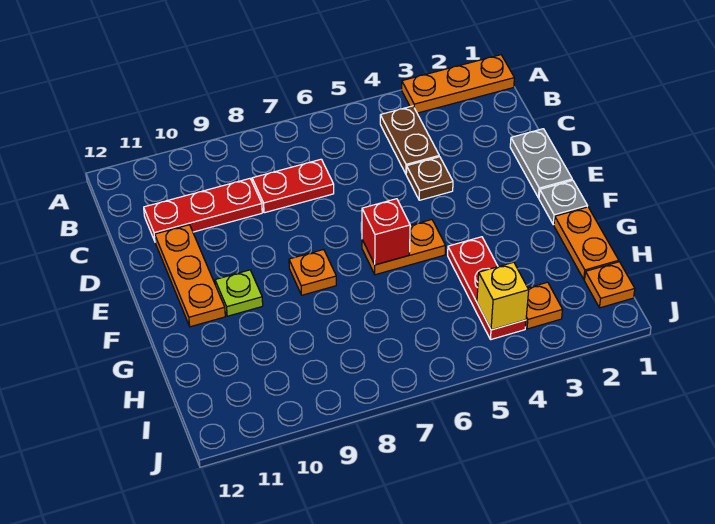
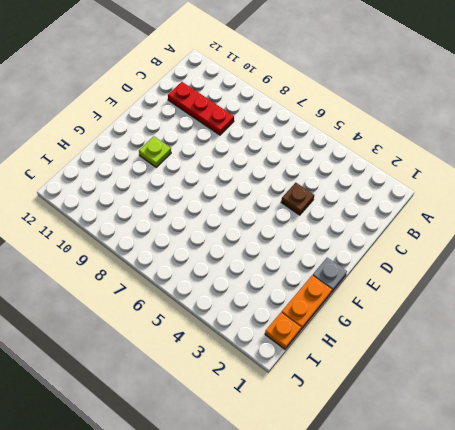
none -> orange 1x3 plate [402,55,514,113]
none -> brown 1x2 plate [380,106,439,173]
none -> red 1x2 plate [252,159,334,213]

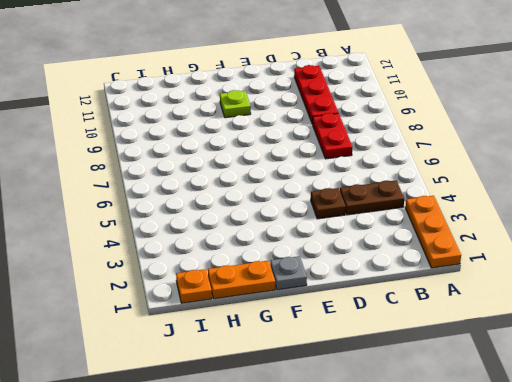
none -> grey 1x2 plate [510,129,572,198]
none -> orange 1x3 plate [155,225,225,327]
none -> orange 1x2 plate [362,220,446,275]

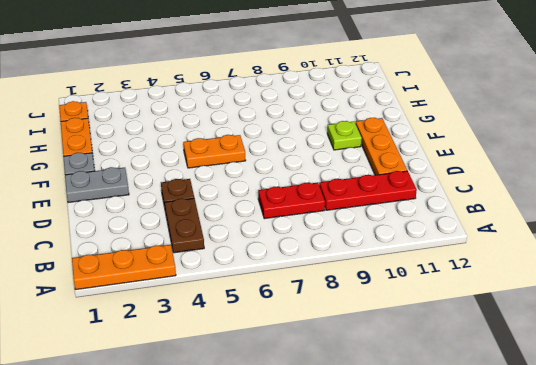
grey 1x2 plate [65,167,129,203] -> grey 1x2 plate turned to [510,129,572,198]
none -> orange 1x1 plate [289,250,336,295]
none -> red 1x3 plate [448,237,526,340]
none -> orange 1x1 plate [526,282,563,329]

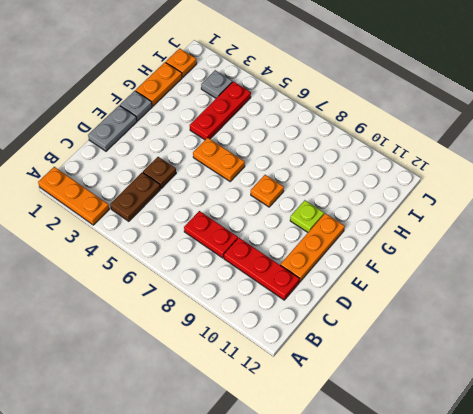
grey 1x1 plate [201,70,232,98] -> orange 1x1 plate [526,282,563,329]
none -> red 1x1 brick [362,199,410,265]
none -> yellow 1x1 brick [477,262,529,330]

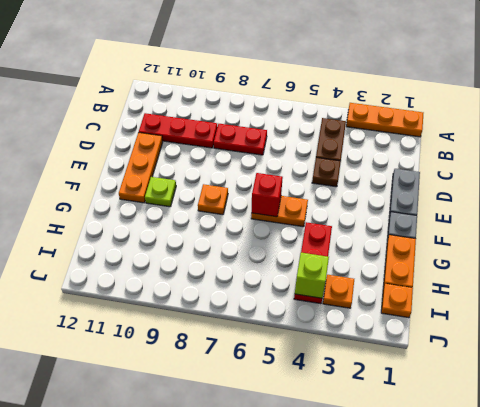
lime 1x1 brick [295,253,329,298] -> yellow 1x1 brick [477,262,529,330]

